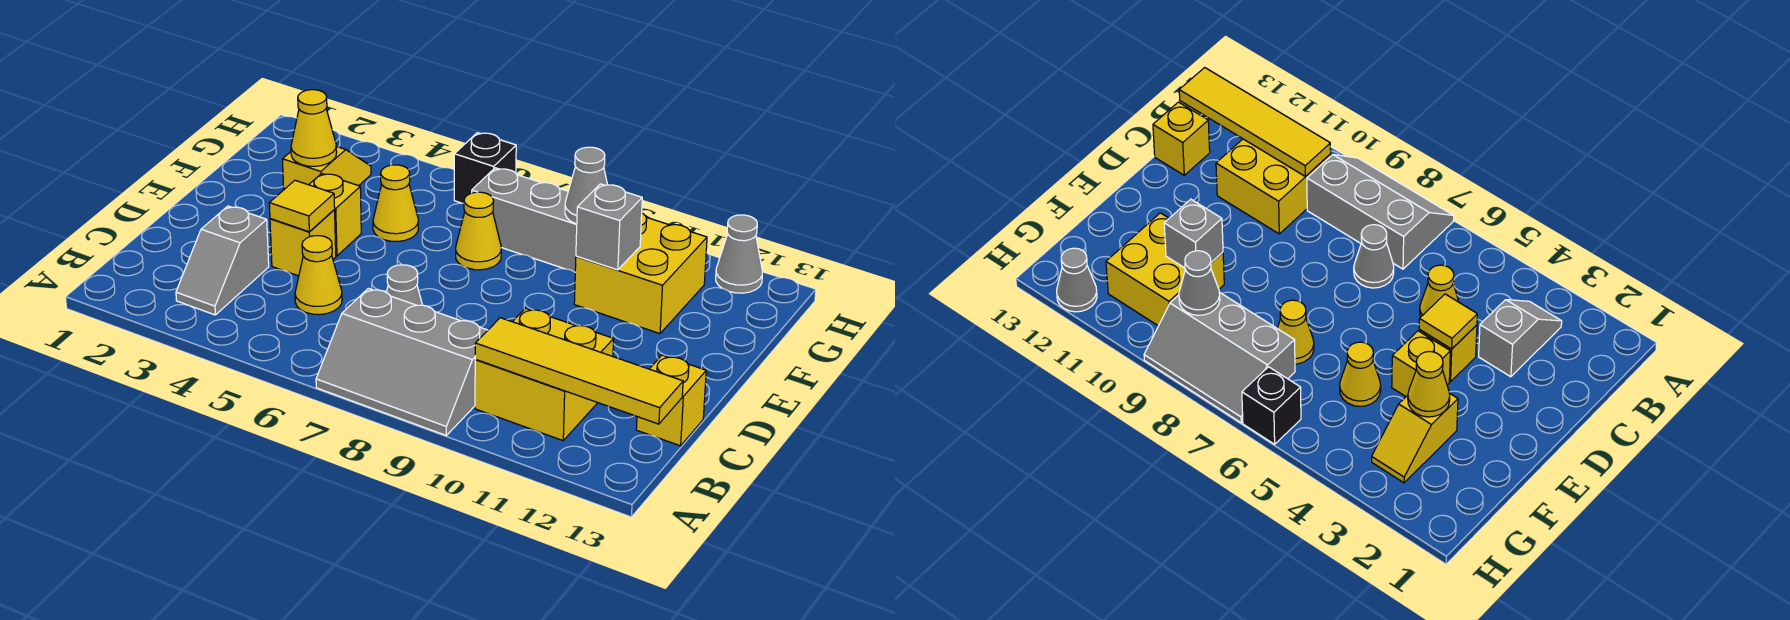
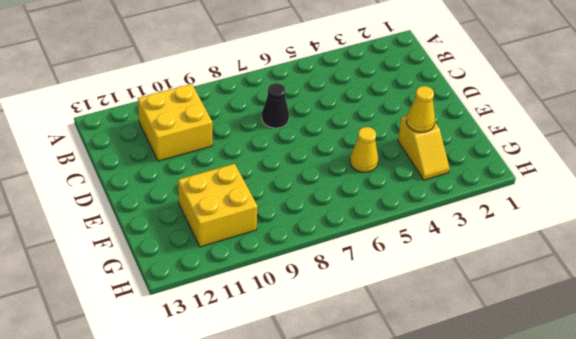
black 1x1 cone [262,83,289,128] -> grey 1x1 cone [386,265,422,305]
none -> grey 2x3 slope [316,288,488,435]
none -> grey 1x2 slope [176,206,269,315]
none -> yellow 1x1 cone [295,236,342,315]

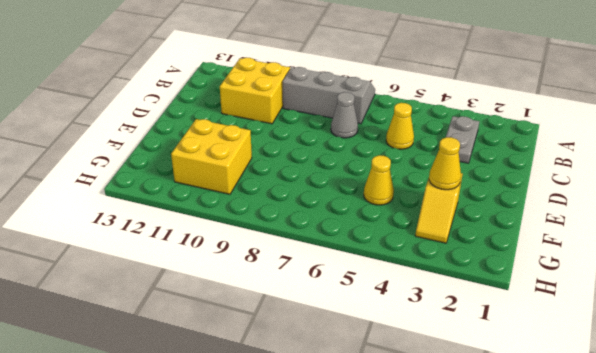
grey 1x2 plate [446,116,479,163] -> grey 1x2 slope [176,206,269,315]
none -> yellow 1x1 brick [636,355,706,446]
none -> yellow 1x1 brick [270,210,336,276]
none -> yellow 1x1 brick [309,173,361,256]

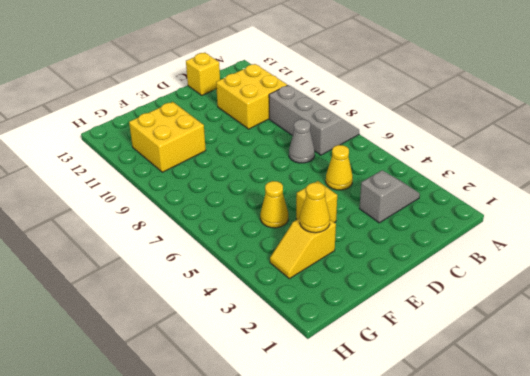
none -> yellow 1x1 brick [270,210,336,276]
none -> yellow 1x1 cone [456,192,501,270]
none -> grey 2x3 slope [472,168,577,272]

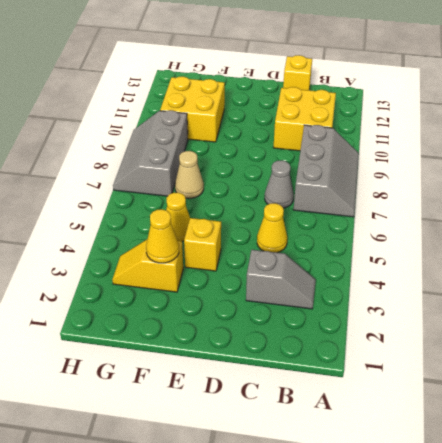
tan 1x1 cone [175,151,204,198] -> yellow 1x1 cone [456,192,501,270]
none -> yellow 1x1 brick [270,210,336,276]
none -> black 1x1 brick [454,133,516,203]
none -> grey 1x1 cone [716,215,762,293]

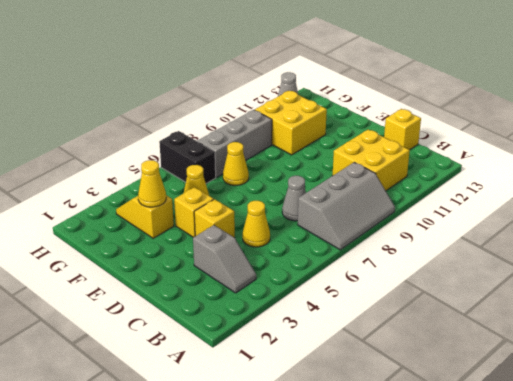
black 1x2 brick [159,131,216,184] -> black 1x1 brick [454,133,516,203]
none -> yellow 1x4 tile [475,318,683,424]
none -> yellow 1x1 tile [269,180,335,232]
none -> grey 1x1 brick [576,184,642,270]

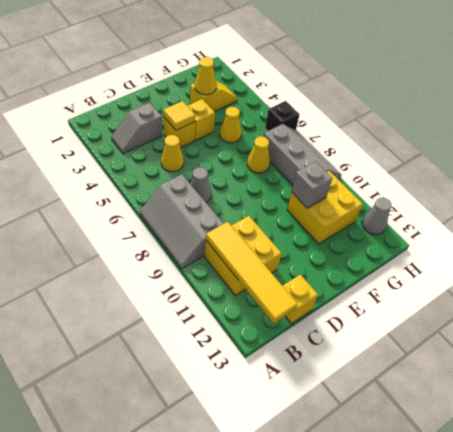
none -> grey 1x1 cone [565,147,607,224]

